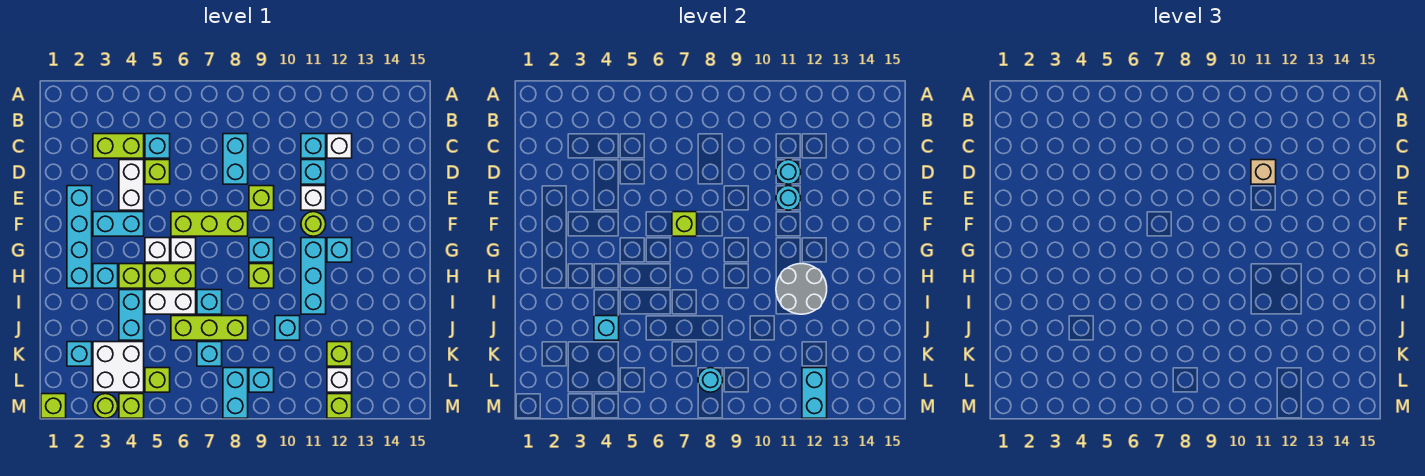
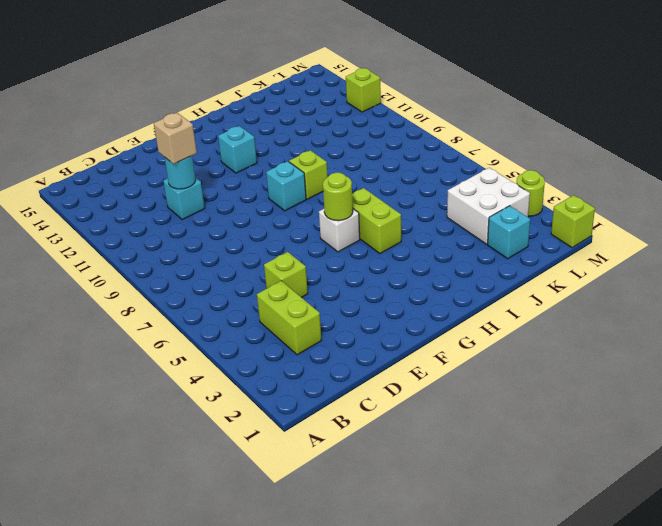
lime 1x1 round brick [323,173,353,221] -> lime 1x1 round brick moved to [301,212,326,236]
none -> cyan 1x1 brick [145,134,170,158]
none -> cyan 1x2 brick [223,134,248,184]
none -> cyan 1x1 brick [301,134,326,158]
none -> white 1x1 brick [327,134,352,158]

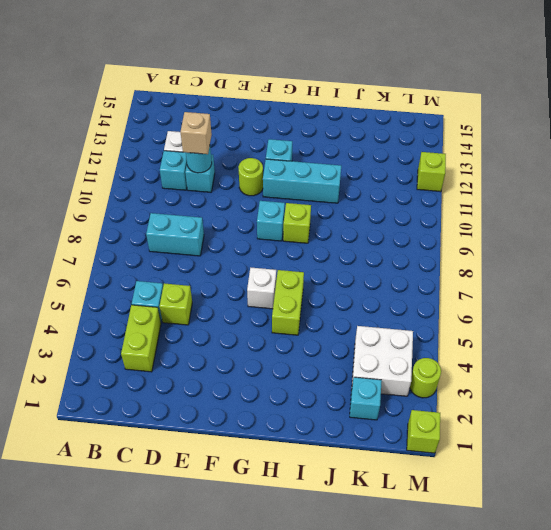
none -> white 1x2 brick [119,160,144,210]
none -> cyan 1x4 brick [67,186,92,288]
none -> lime 1x1 brick [249,186,274,210]
none -> white 1x1 brick [301,186,326,210]

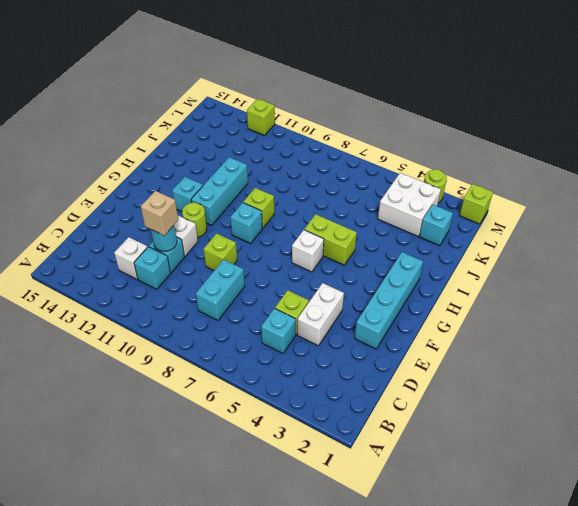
none -> lime 1x2 brick [93,134,144,158]
none -> cyan 1x2 brick [93,212,144,236]
none -> lime 1x3 brick [171,212,248,236]
none -> white 1x1 brick [145,238,170,262]

